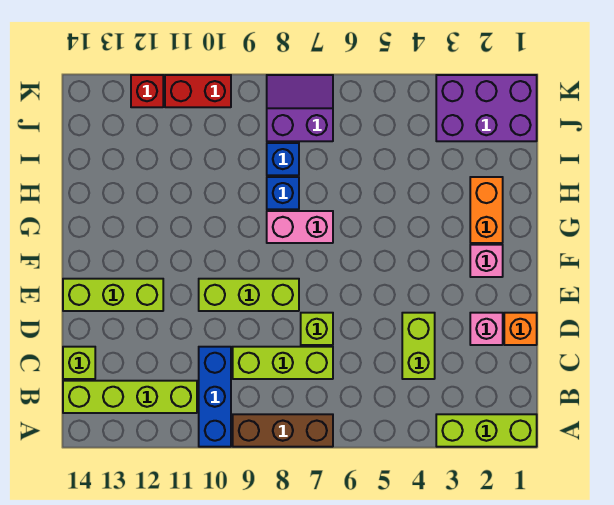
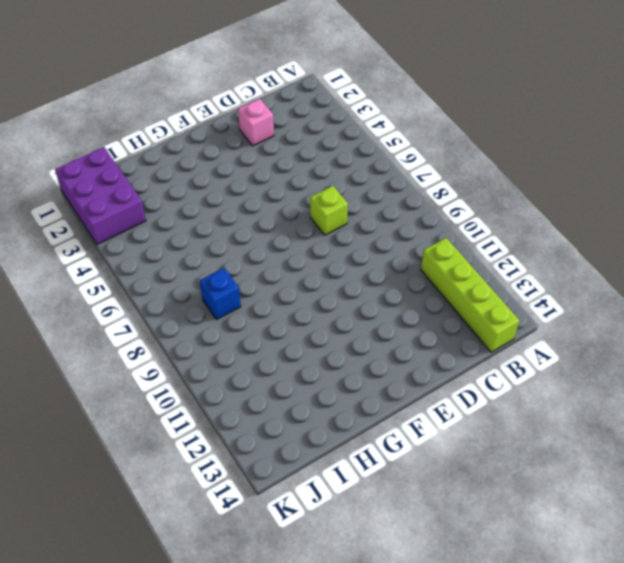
none -> lime 1x3 brick [436,414,537,447]
none -> brown 1x3 brick [233,414,333,447]
none -> blue 1x3 brick [199,347,231,447]

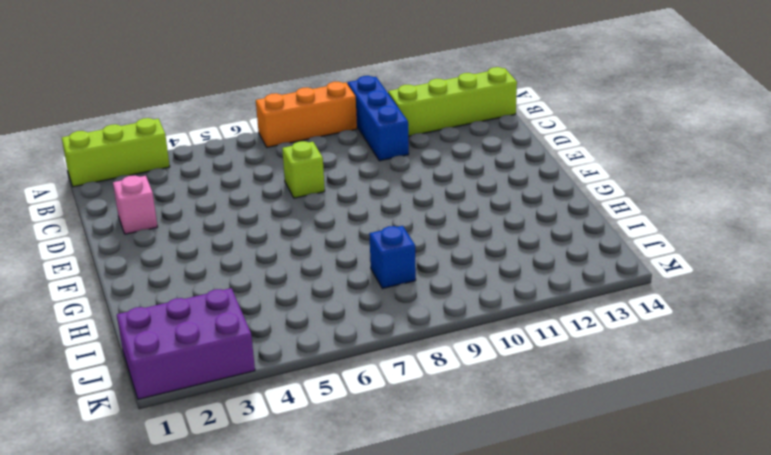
orange 1x3 brick [256,82,357,147] -> brown 1x3 brick [233,414,333,447]
none -> lime 1x2 brick [402,313,435,379]
none -> lime 1x3 brick [233,347,333,379]
none -> lime 1x1 brick [63,347,95,379]

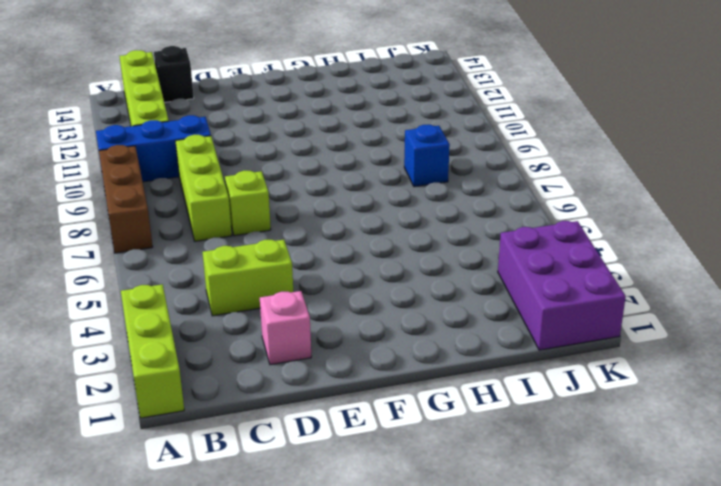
black 1x1 brick [154,46,194,102] -> lime 1x1 brick [63,347,95,379]
none -> orange 1x1 brick [504,313,537,345]
none -> lime 1x3 brick [199,279,299,311]
none -> lime 1x3 brick [63,279,163,311]

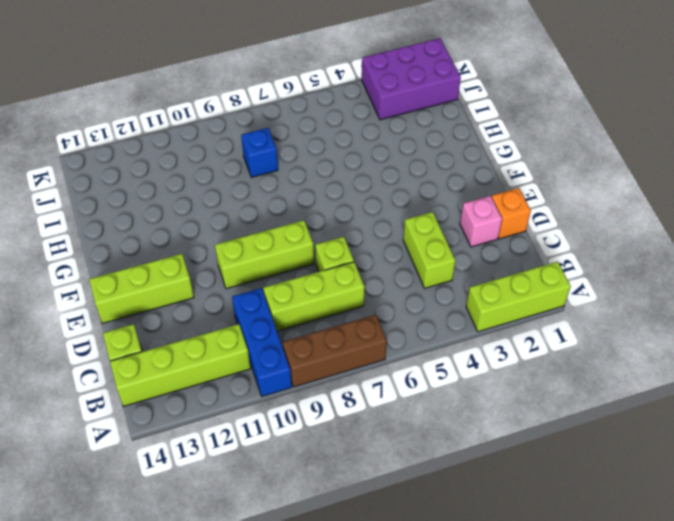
none -> pink 1x1 brick [470,245,503,277]
none -> orange 1x2 brick [470,177,503,243]
none -> pink 1x2 brick [267,211,333,243]

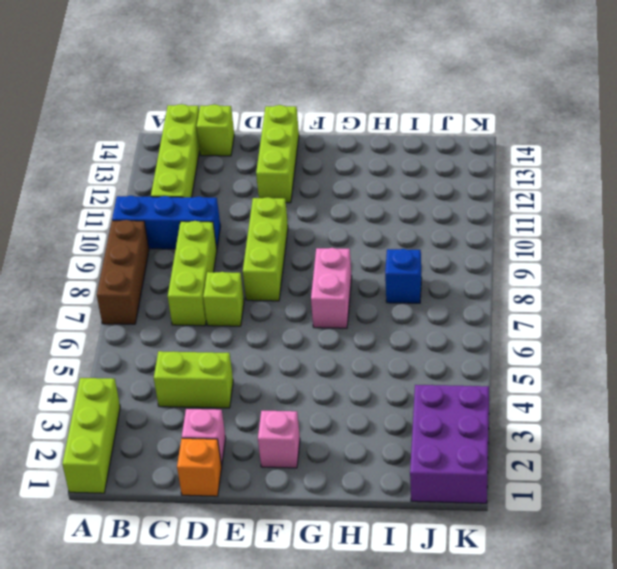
none -> orange 1x2 brick [470,177,503,243]
none -> blue 1x1 brick [267,177,299,209]
none -> purple 2x2 slope [267,75,333,141]

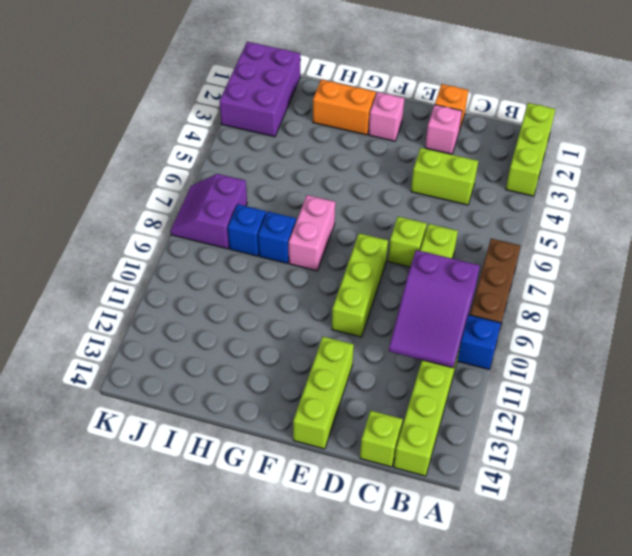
purple 2x3 slope [389,250,480,368] -> none
none -> red 1x2 brick [165,75,231,107]
none -> red 1x1 brick [131,75,163,107]

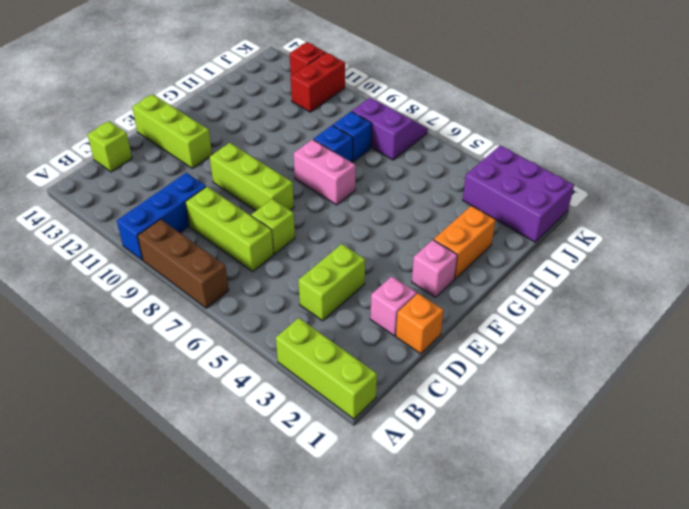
red 1x2 brick [290,52,345,112] -> red 1x2 brick turned to [165,75,231,107]
none -> lime 1x4 brick [63,381,197,413]

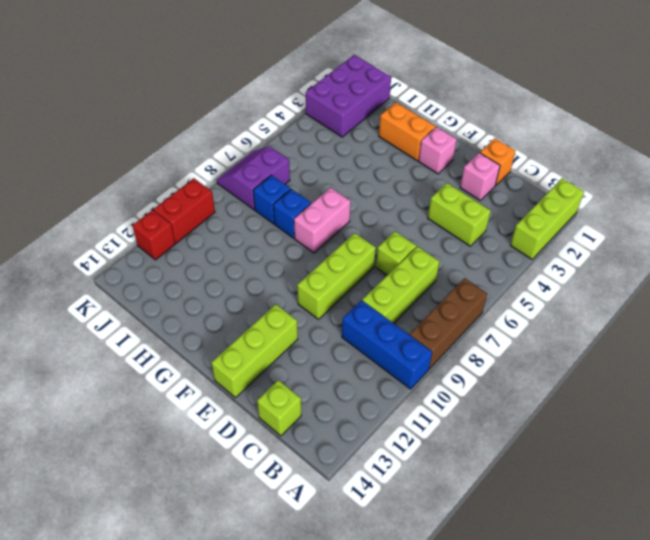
none -> lime 1x4 brick [63,381,197,413]

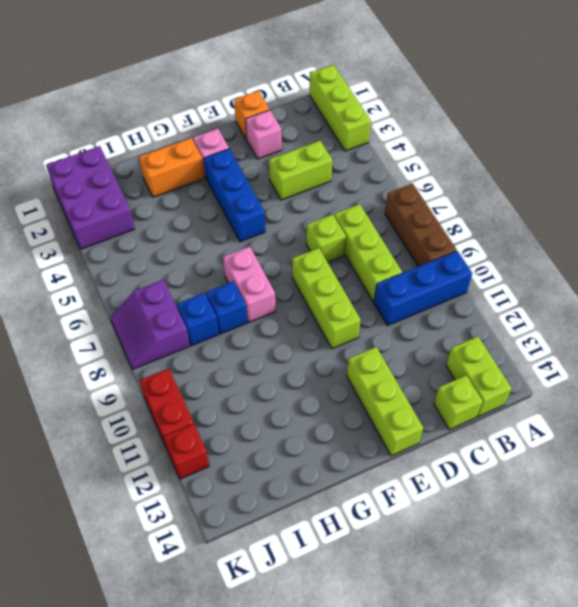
lime 1x2 brick [446,336,512,417] -> lime 1x4 brick [63,381,197,413]
blue 1x3 brick [204,149,265,242] -> none

